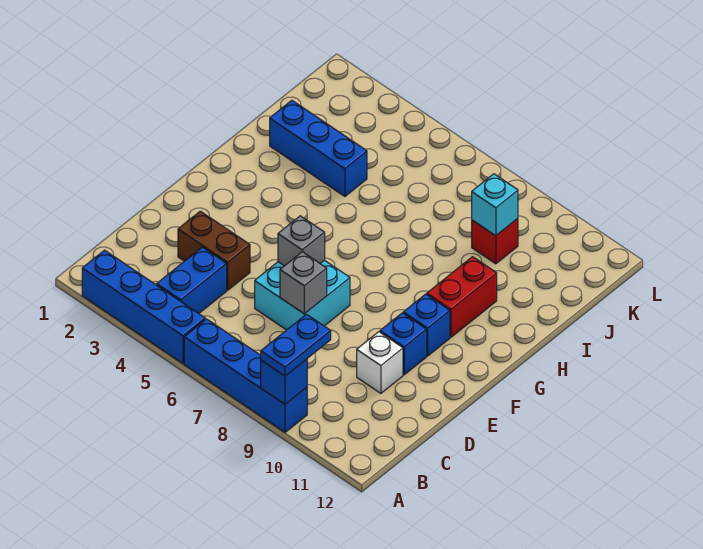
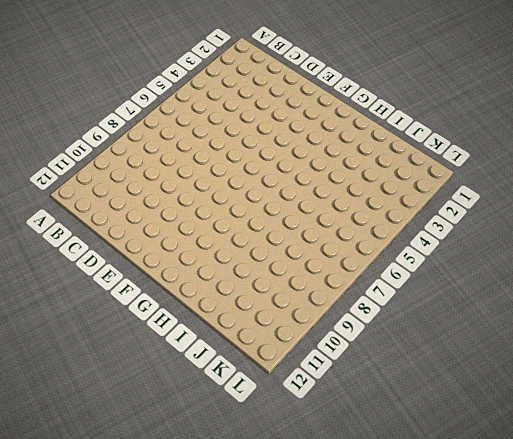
none -> blue 1x4 brick [82,250,205,363]
none -> blue 1x4 brick [184,319,307,432]
none -> blue 1x2 brick [157,247,227,313]

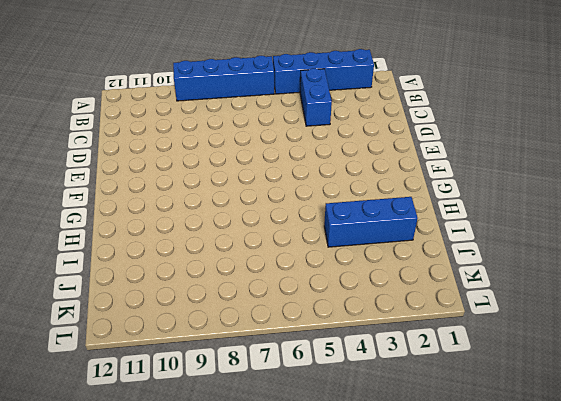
none -> brown 1x2 brick [178,211,250,290]
none -> cyan 2x2 brick [255,260,350,330]
none -> white 1x1 brick [357,332,403,393]

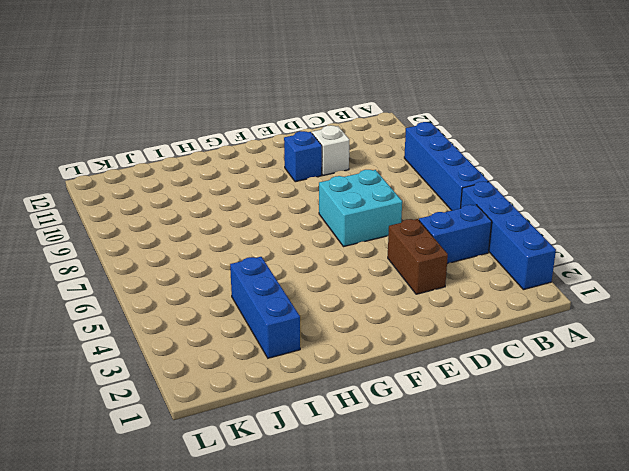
none -> blue 1x1 brick [403,294,450,356]
none -> red 1x2 brick [427,257,497,337]
none -> red 1x1 brick [472,219,518,264]

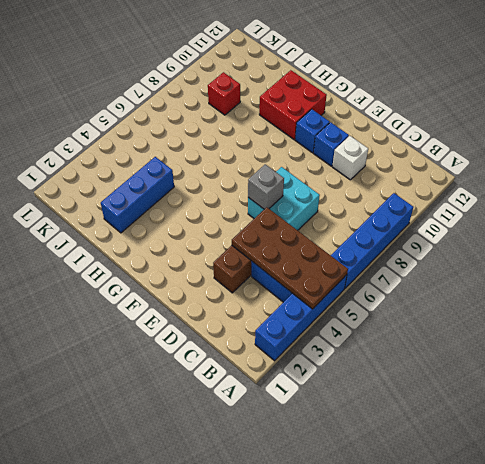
brown 2x4 plate [232,207,348,309] -> none
red 2x2 brick [259,70,327,139] -> red 1x2 brick [427,257,497,337]
none -> blue 1x1 brick [261,359,307,404]
none -> grey 1x1 brick [280,252,327,314]
none -> cyan 1x1 brick [472,174,518,236]

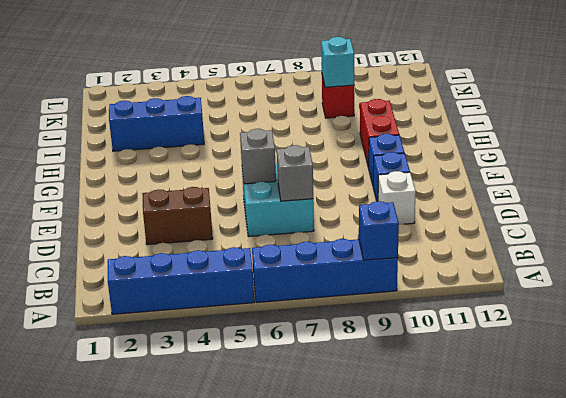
none -> blue 1x2 brick [157,247,227,313]
none -> blue 1x2 plate [261,314,331,376]

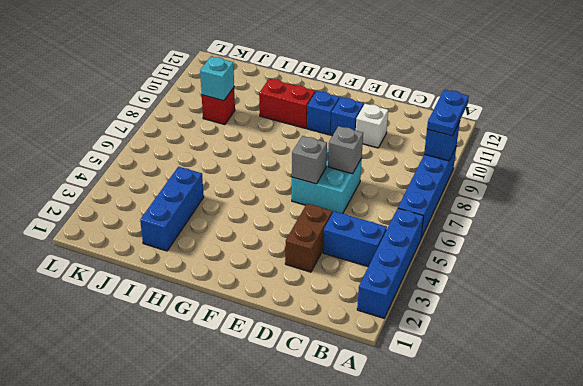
blue 1x2 plate [427,90,469,136] -> blue 1x2 plate turned to [261,314,331,376]

